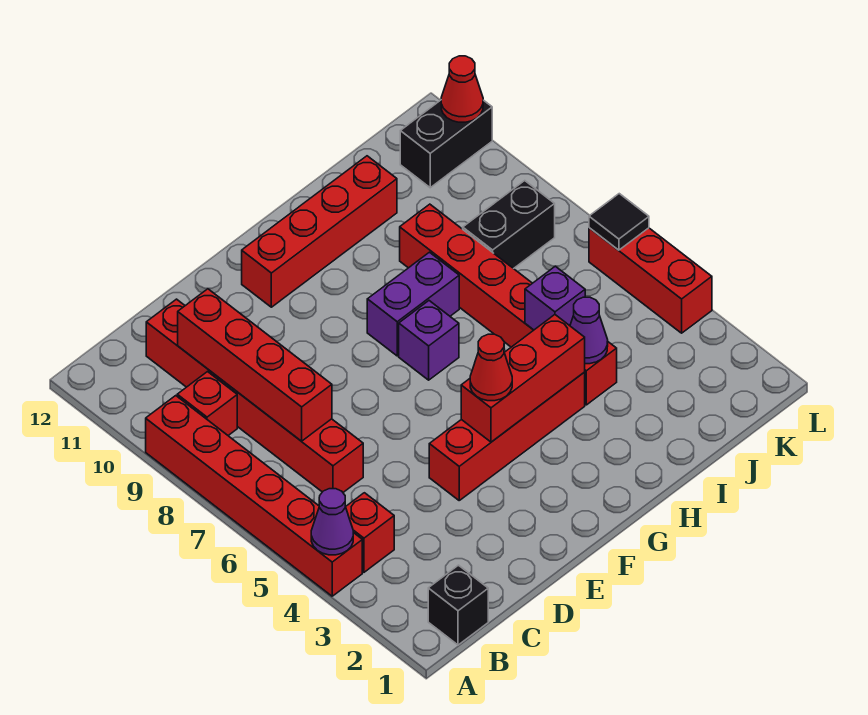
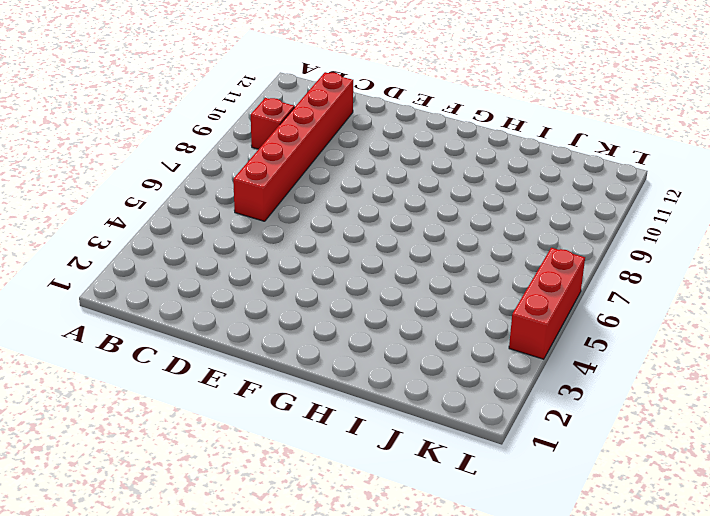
none -> red 1x6 brick [146,396,362,596]
none -> black 1x1 brick [428,565,488,645]
none -> red 1x1 brick [346,493,394,572]

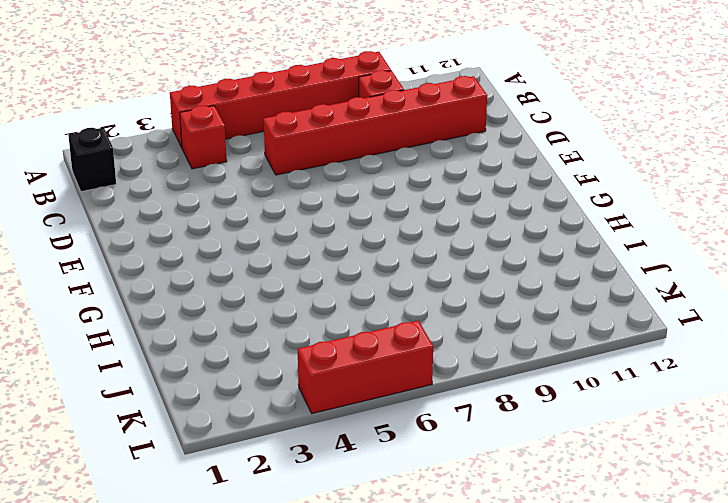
none -> red 1x4 brick [429,372,585,500]
none -> red 1x4 brick [242,156,397,307]
none -> purple 1x1 brick [399,301,459,380]

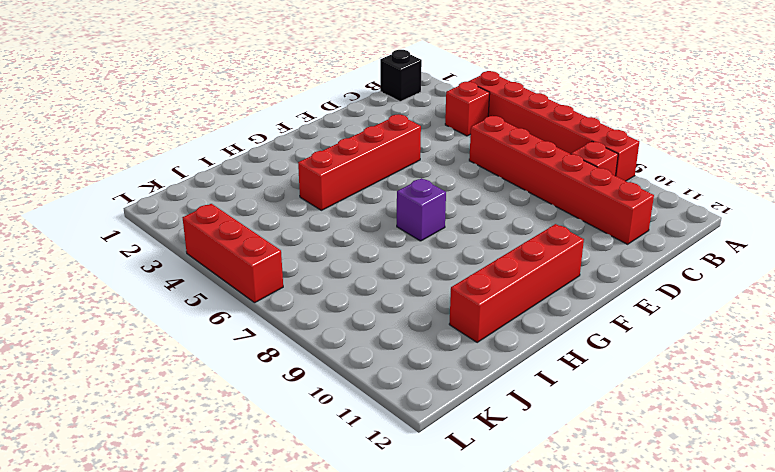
none -> purple 1x2 brick [367,252,459,356]
none -> red 1x6 brick [400,204,617,405]
none -> black 1x2 brick [463,181,555,269]

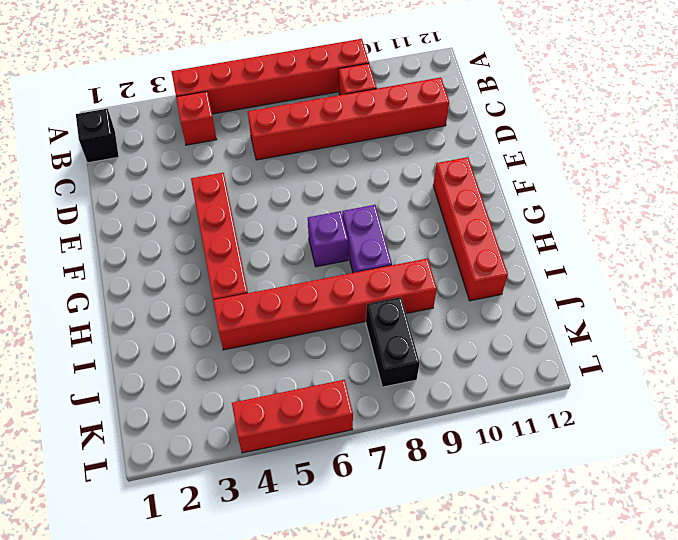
none -> black 1x2 brick [400,100,492,188]
none -> purple 1x1 cone [311,489,353,555]
none -> red 1x4 brick [178,289,332,441]

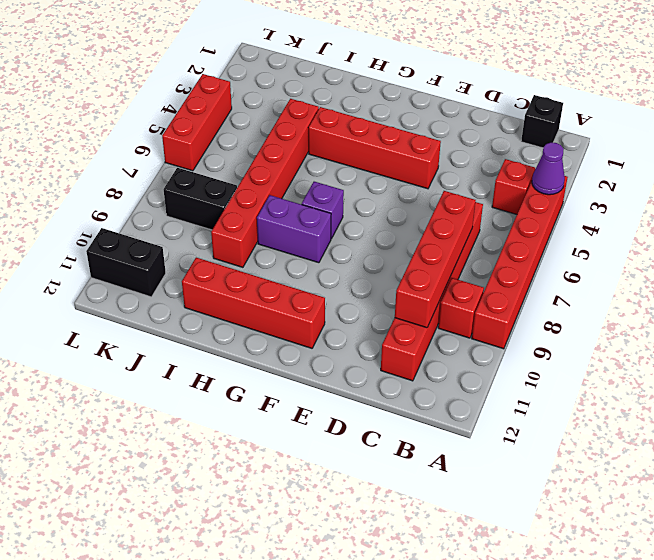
none -> red 1x3 brick [461,315,585,442]
none -> purple 1x1 cone [570,297,608,364]
none -> purple 1x1 brick [525,266,585,330]

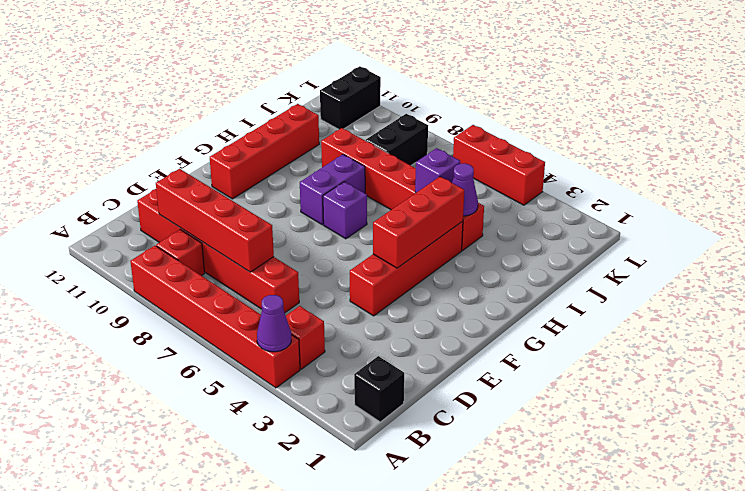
none -> black 1x1 tile [589,194,649,250]
none -> red 1x1 cone [441,56,483,122]
none -> red 1x1 cone [470,334,512,401]

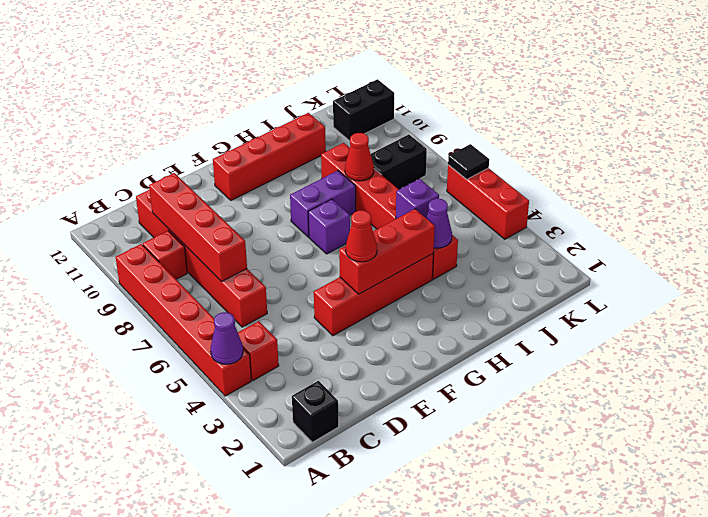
red 1x1 cone [345,133,374,181] -> red 1x1 cone moved to [441,56,483,122]

